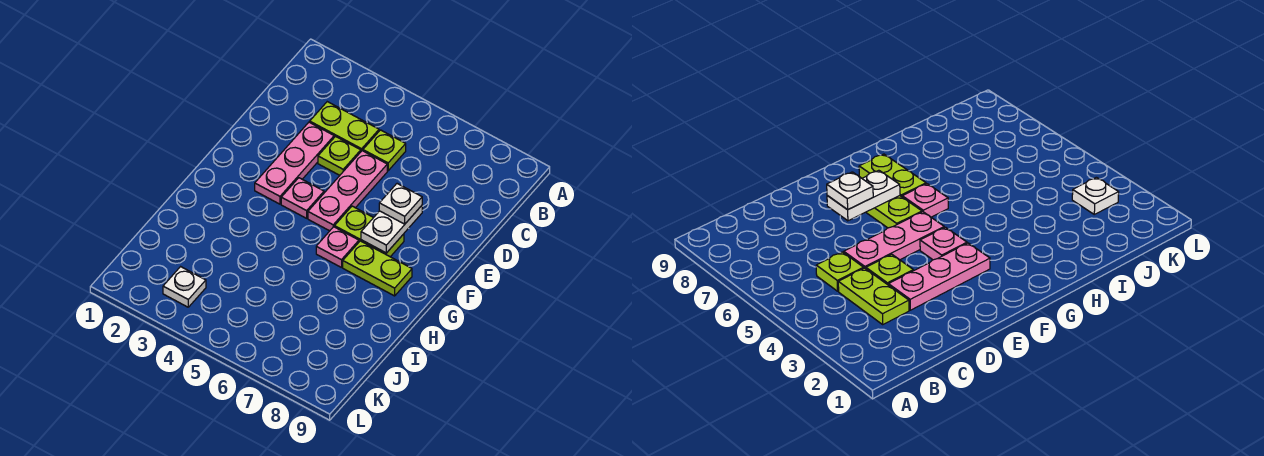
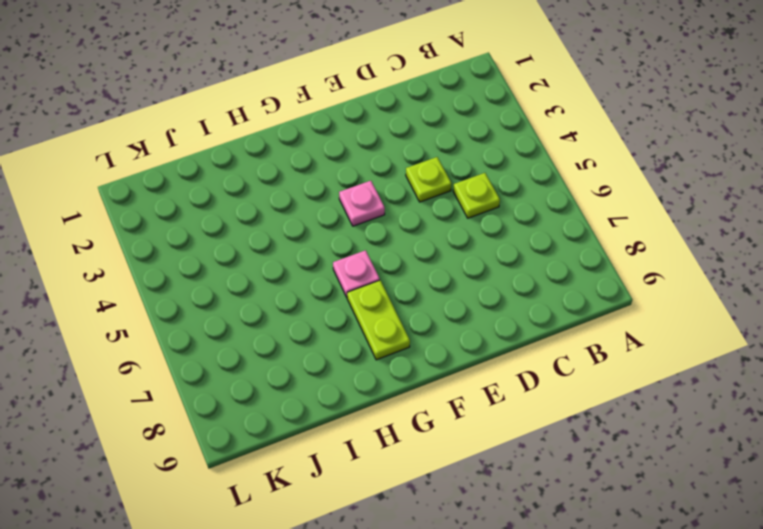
none -> lime 1x2 plate [310,102,379,151]
none -> pink 1x3 plate [255,122,334,204]
none -> pink 1x3 plate [308,151,387,231]

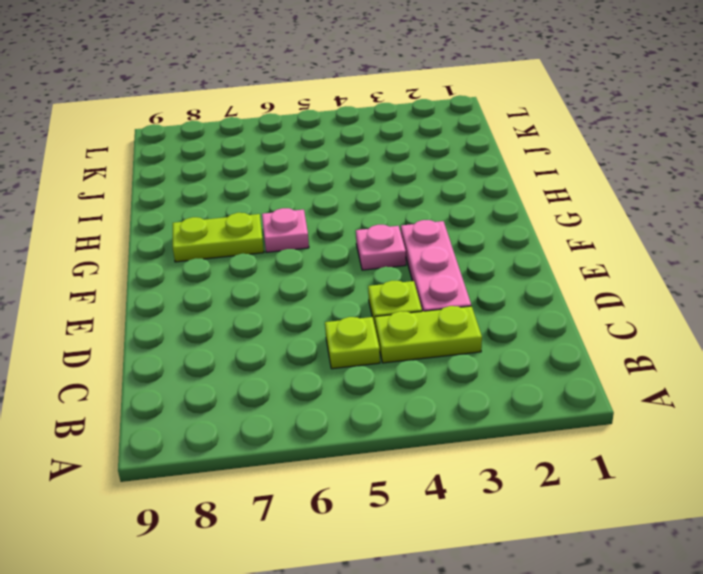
none -> pink 1x3 plate [308,151,387,231]
none -> lime 1x2 plate [335,206,404,257]
none -> white 1x1 plate [163,267,206,307]

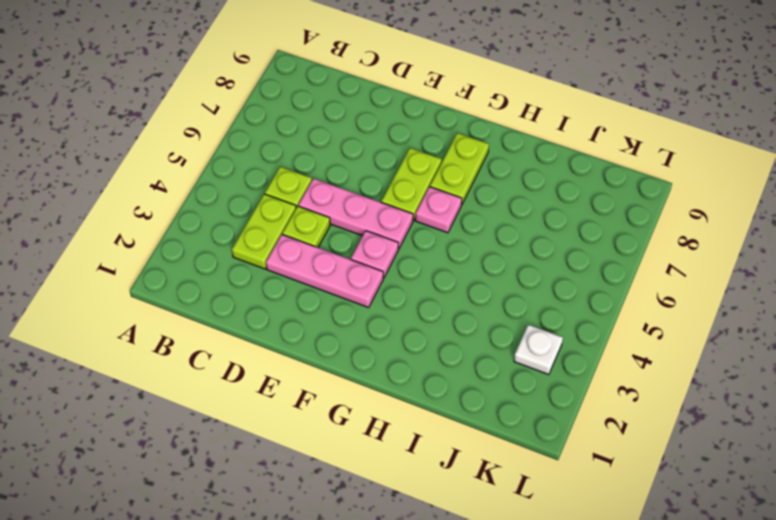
none -> white 1x2 plate [361,206,422,253]
none -> white 1x1 plate [379,184,422,224]

